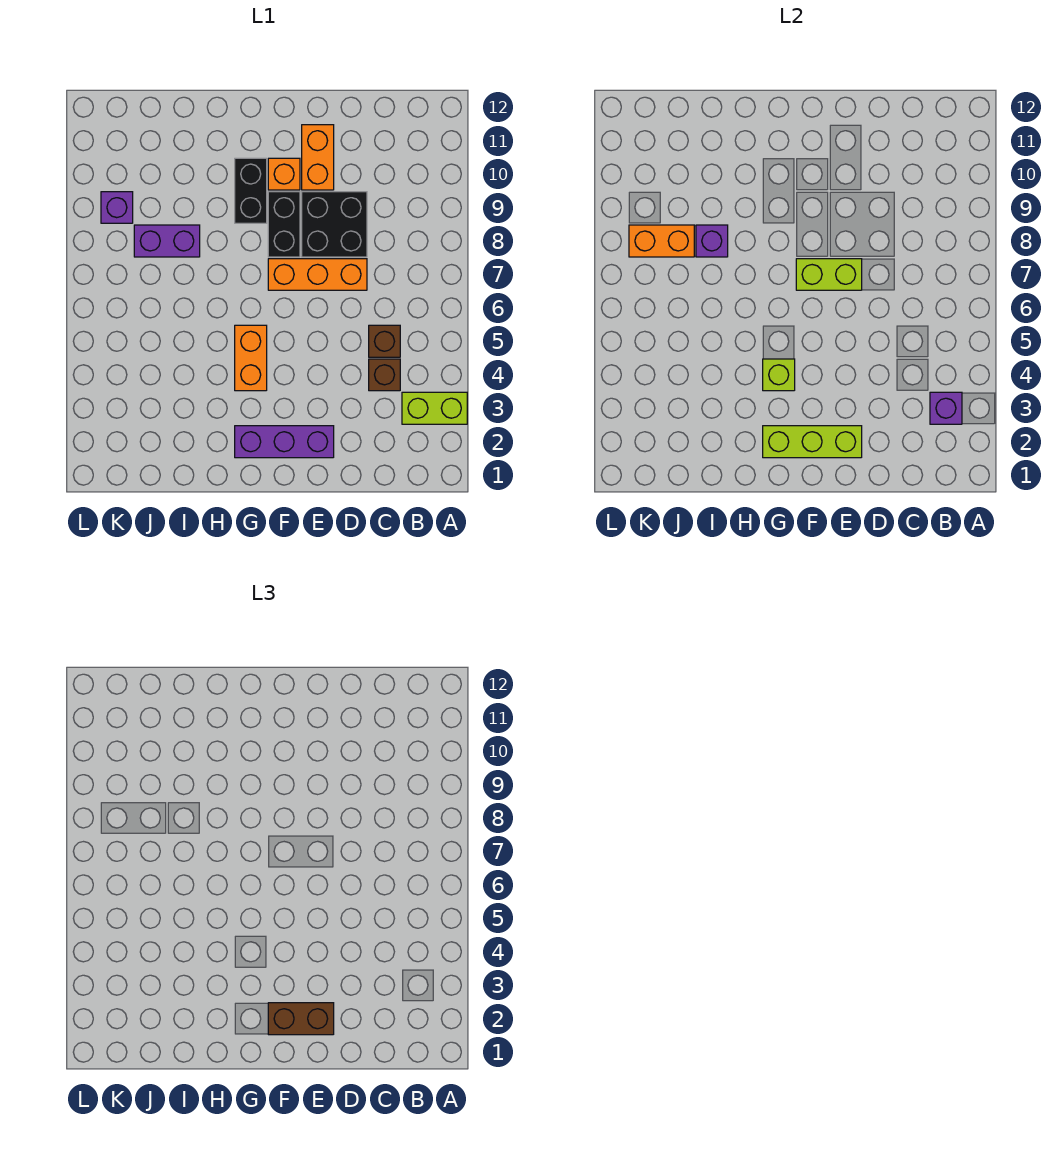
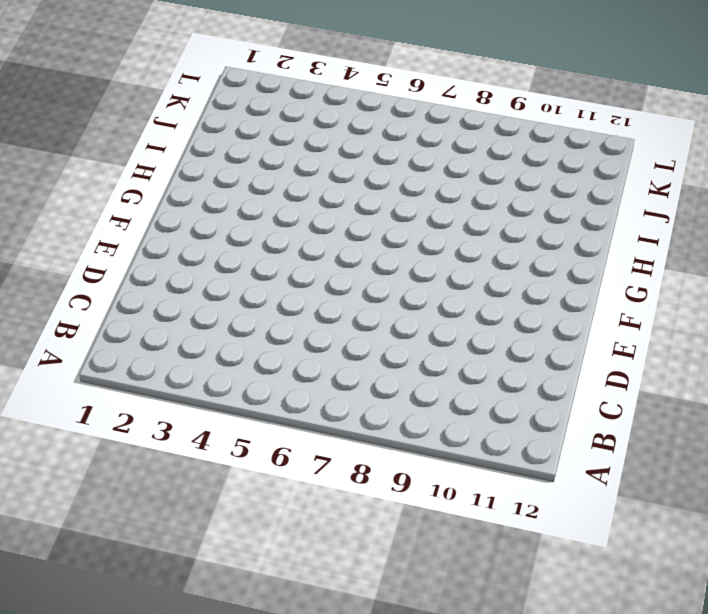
none -> lime 1x2 brick [402,392,467,424]
none -> brown 1x1 brick [369,359,400,391]
none -> brown 1x1 brick [369,325,400,357]

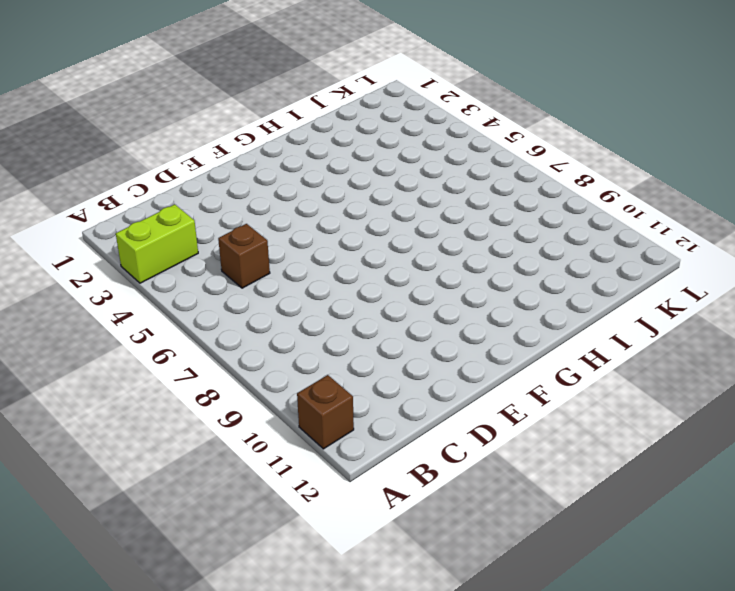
brown 1x1 brick [297,375,354,449] -> brown 1x1 brick moved to [369,359,400,391]
none -> orange 1x3 brick [268,259,367,290]
none -> black 2x2 brick [302,192,367,257]
none -> purple 1x3 brick [235,426,334,458]

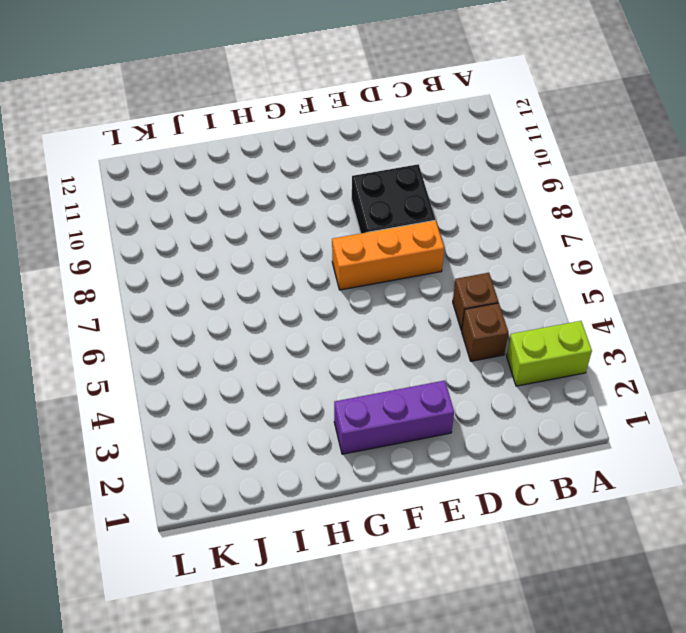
none -> orange 1x2 brick [302,125,334,190]
none -> black 1x2 brick [268,192,300,257]
none -> orange 1x1 brick [268,158,300,190]

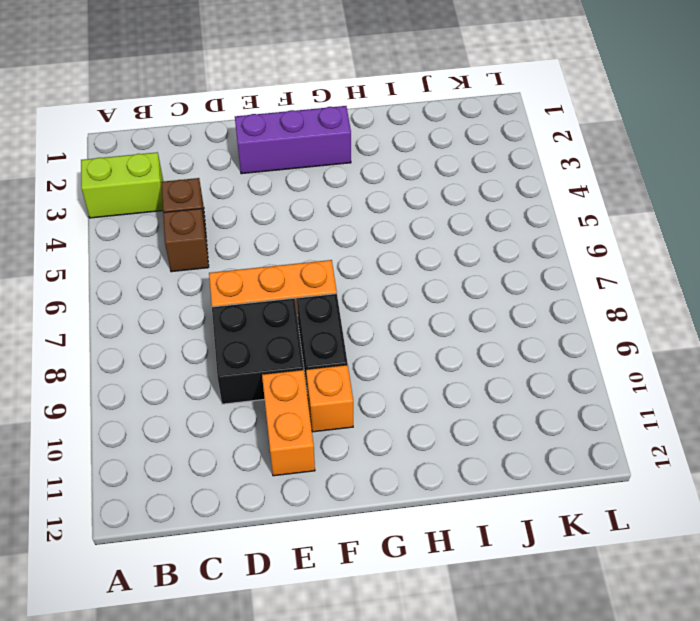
none -> orange 1x2 brick [235,325,267,391]
none -> black 1x2 brick [235,158,267,223]
none -> purple 1x2 brick [134,225,200,257]

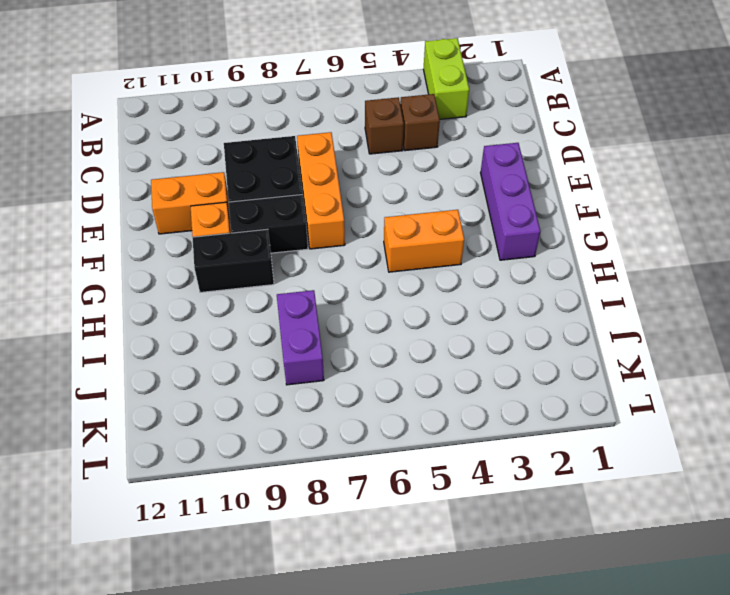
none -> purple 1x1 brick [101,192,133,223]
none -> purple 1x1 brick [930,392,962,424]
none -> lime 1x3 brick [763,426,862,458]

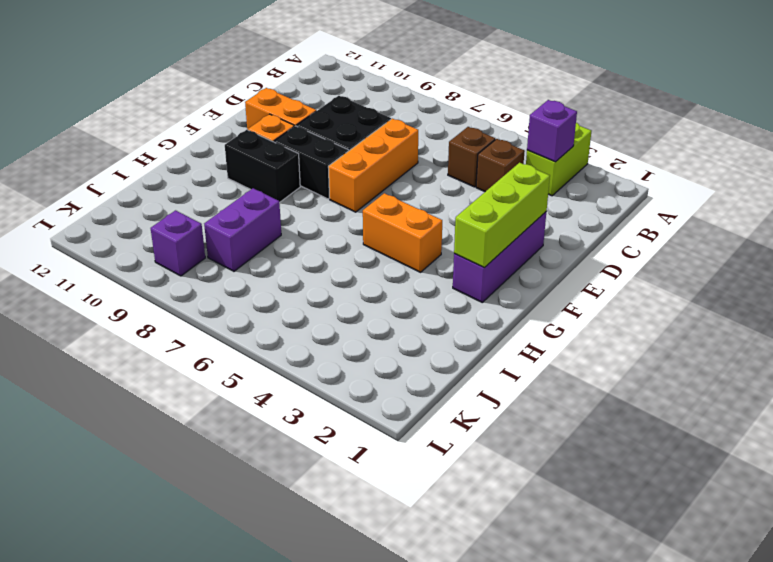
none -> lime 1x2 brick [796,259,862,290]
none -> lime 1x1 brick [763,359,795,391]
none -> purple 1x1 brick [696,225,728,257]

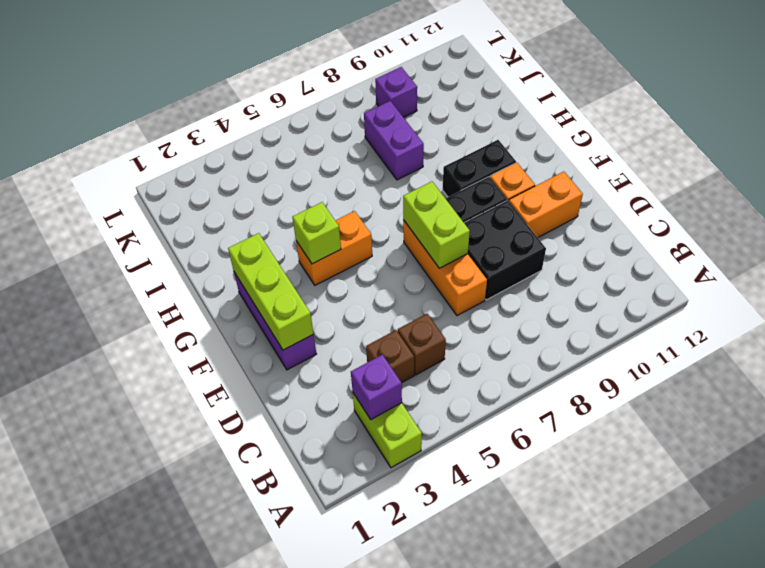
none -> purple 1x1 brick [696,225,728,257]
none -> orange 1x2 brick [629,225,694,257]
none -> brown 1x2 brick [268,1003,334,1035]

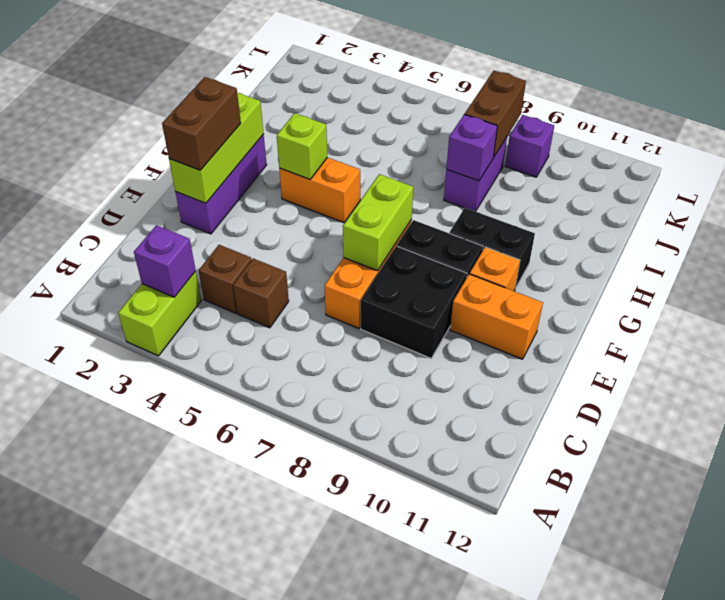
brown 1x2 brick [465,71,526,157] -> orange 1x2 brick [629,225,694,257]

